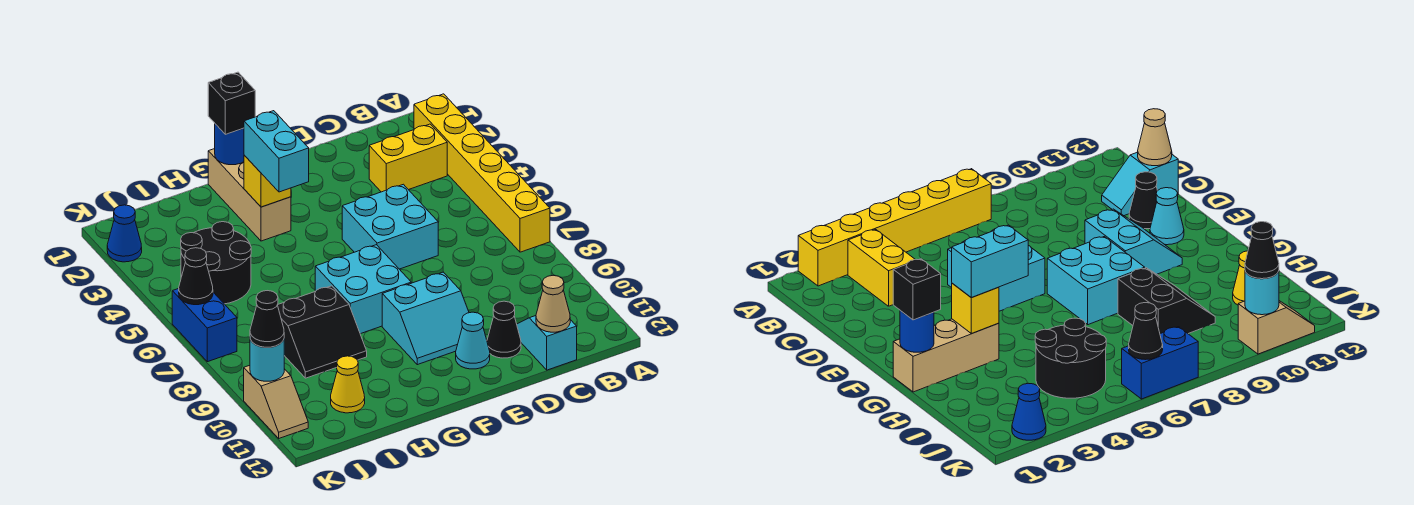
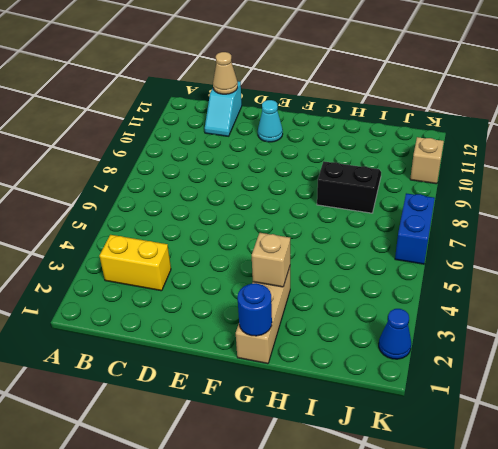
tan 1x1 brick [252,233,290,287] -> yellow 1x1 brick [244,155,291,207]
none -> yellow 1x6 brick [414,94,550,252]
none -> cyan 2x2 brick [342,184,438,269]
none -> black 1x1 cone [487,301,521,358]

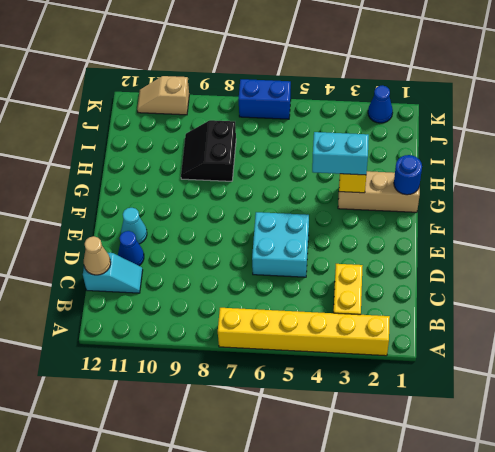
blue 1x1 cone [118,231,144,266] -> black 1x1 cone [487,301,521,358]
none -> cyan 2x2 slope [382,272,469,365]
none -> cyan 2x2 brick [315,245,411,334]
none -> black 2x2 round brick [181,222,251,304]

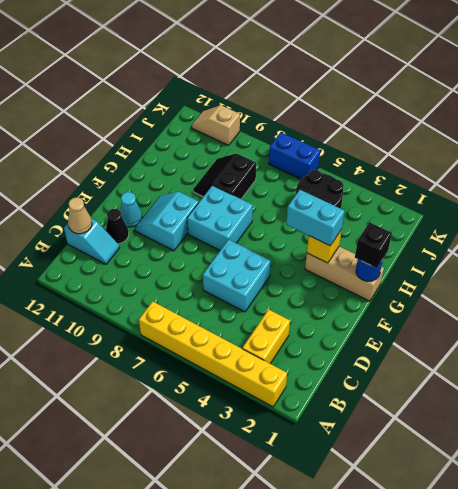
none -> yellow 1x1 cone [331,356,365,413]
none -> blue 1x1 cone [107,205,142,262]
none -> black 1x1 cone [179,248,213,305]

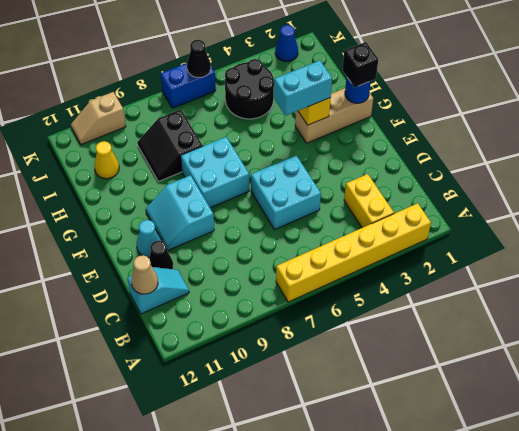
none -> cyan 1x1 round brick [250,339,284,381]
none -> black 1x1 cone [250,291,284,347]

